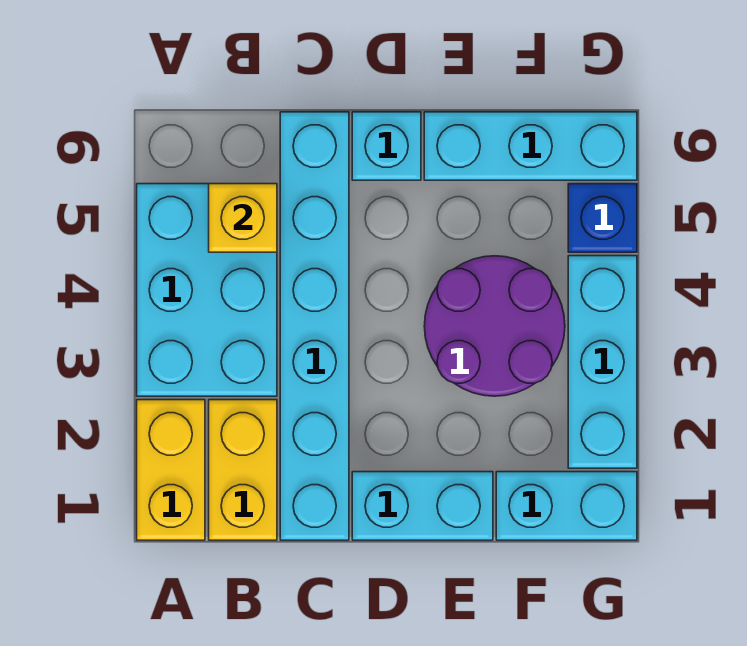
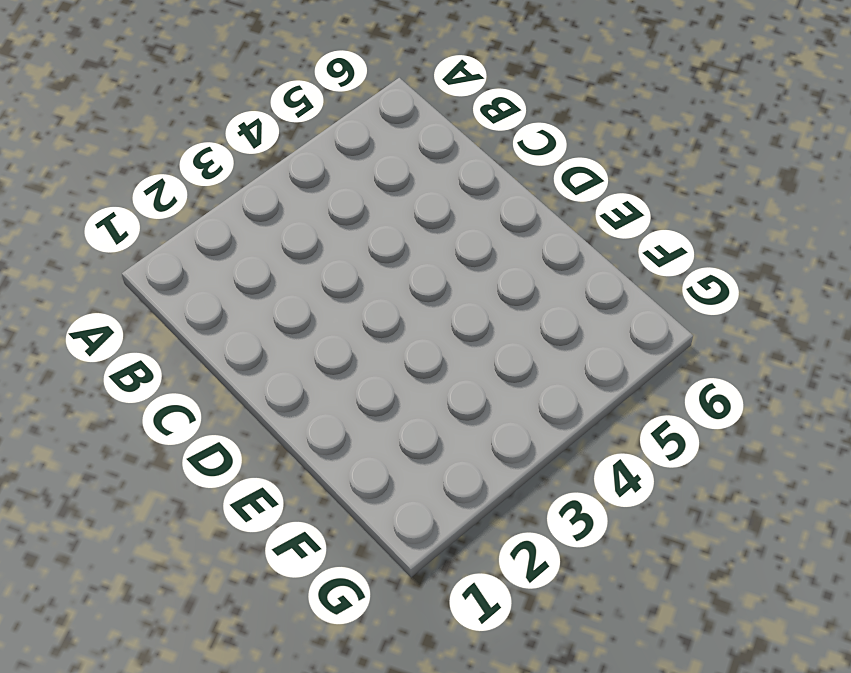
none -> yellow 1x2 brick [137,400,205,540]
none -> cyan 2x3 brick [137,184,277,396]
none -> yellow 1x2 brick [209,400,277,540]

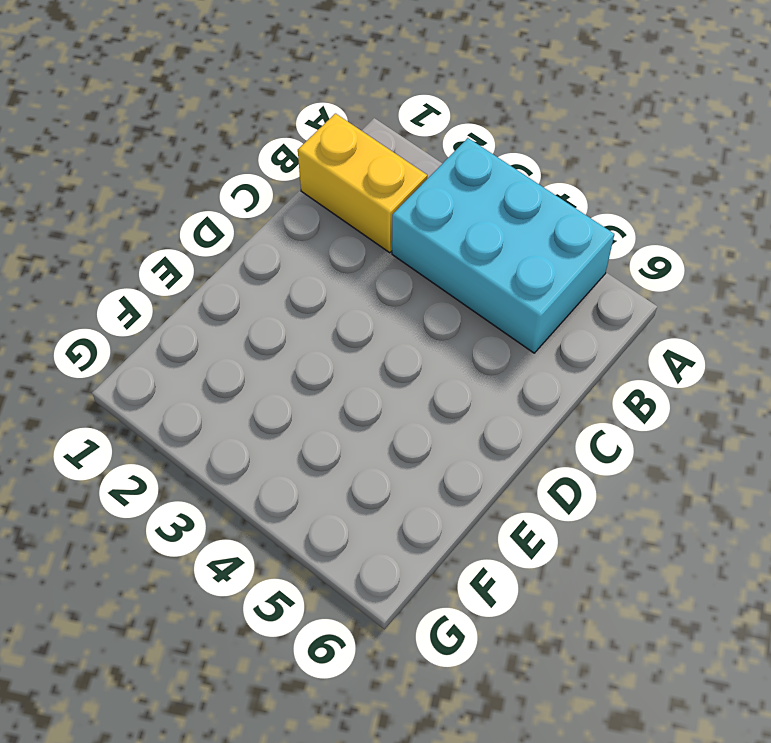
none -> yellow 1x2 brick [137,400,205,540]
none -> cyan 1x6 brick [280,112,349,540]
none -> cyan 1x2 brick [352,472,493,540]

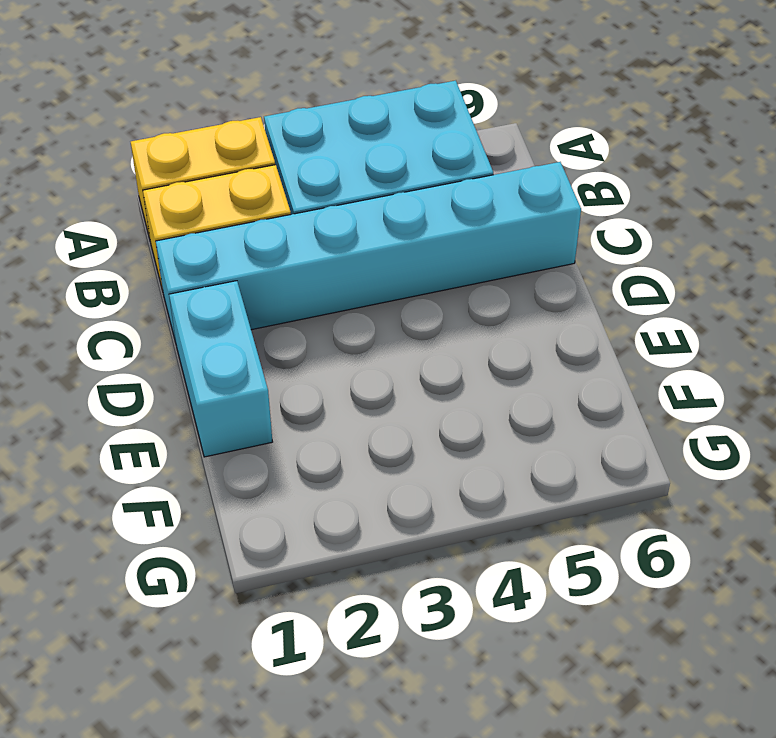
none -> cyan 1x1 brick [352,112,421,180]
none -> purple 2x2 round brick [424,256,565,396]
none -> cyan 1x3 brick [424,112,637,180]

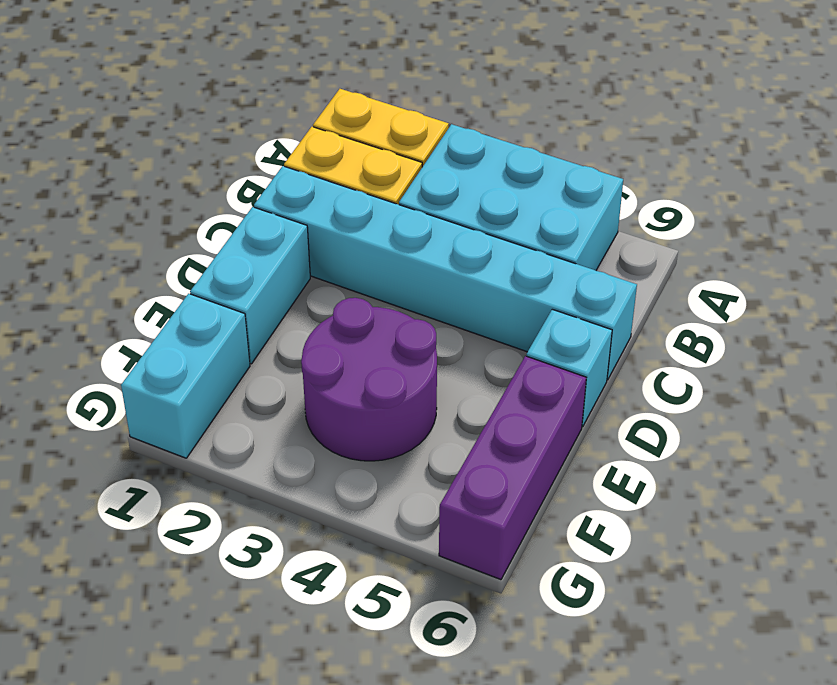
purple 1x3 brick [439,356,586,580] -> cyan 1x3 brick [424,112,637,180]
none -> cyan 1x3 brick [568,256,637,468]
none -> blue 1x1 brick [568,184,637,252]
none -> yellow 1x1 brick [209,184,277,252]

